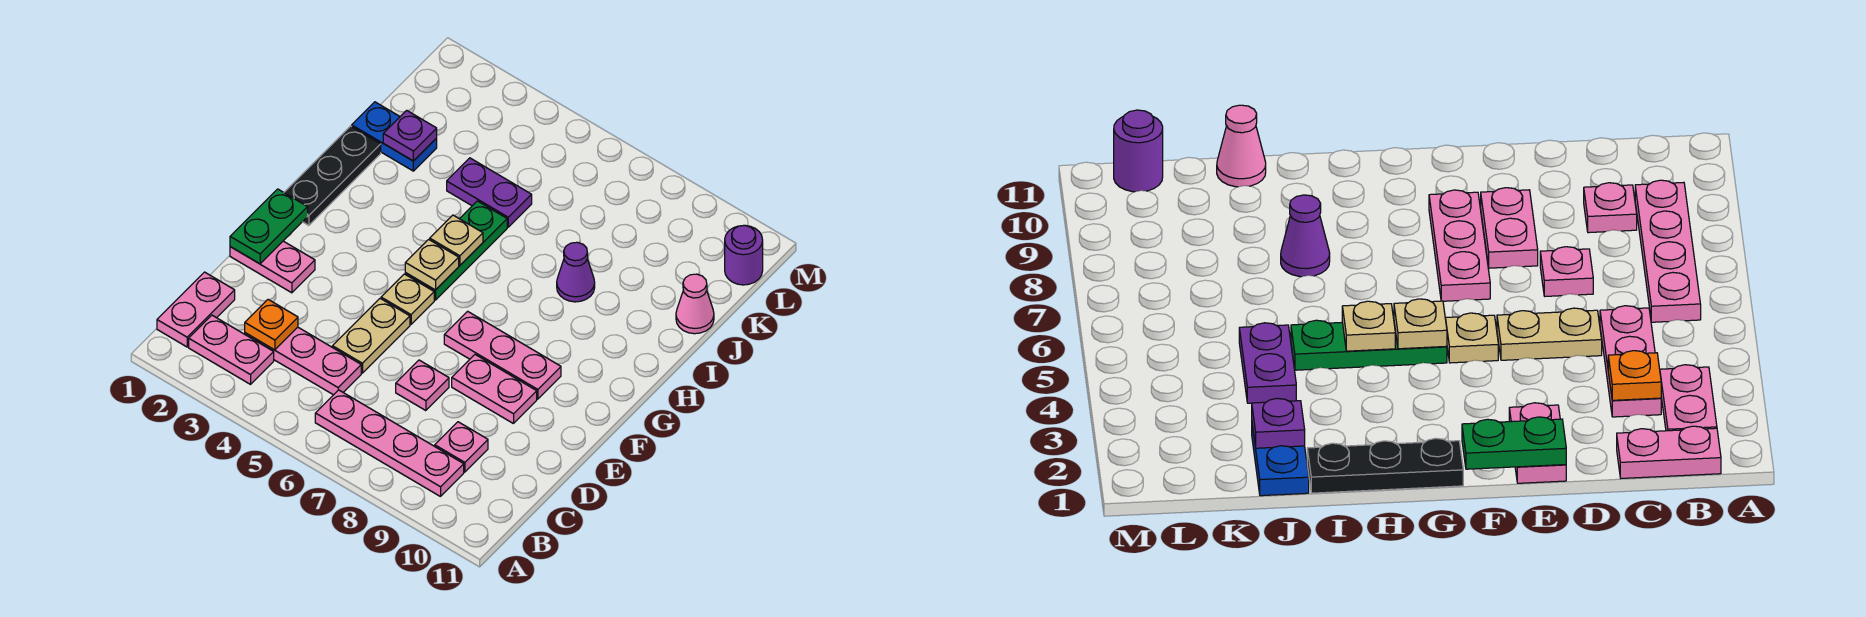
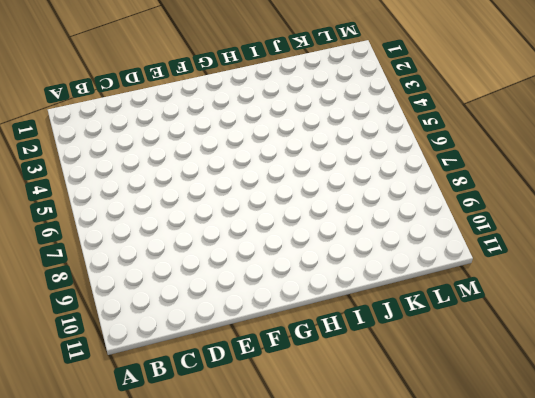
none -> pink 1x2 plate [157,272,235,347]
none -> pink 1x2 plate [189,315,274,384]
none -> pink 1x4 plate [315,390,464,497]

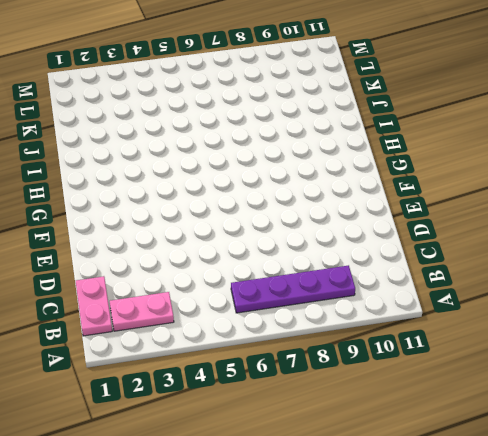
purple 1x4 plate [231,265,355,313] -> pink 1x4 plate [315,390,464,497]
none -> pink 1x3 plate [245,327,361,395]
none -> pink 1x1 plate [435,422,488,472]
none -> tan 1x2 plate [332,299,410,373]

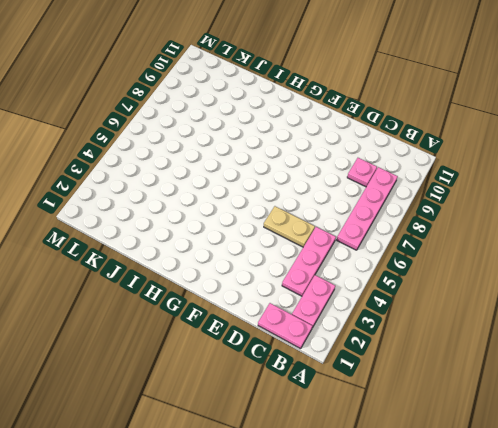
none -> pink 1x1 plate [396,360,449,411]
none -> pink 1x2 plate [230,241,315,293]
none -> pink 1x2 plate [452,355,537,424]

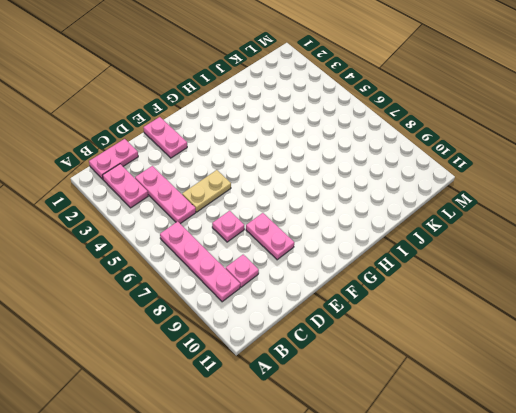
none -> tan 1x1 plate [381,274,434,324]
none -> pink 1x3 plate [444,311,561,399]
none -> black 1x3 plate [284,126,381,225]

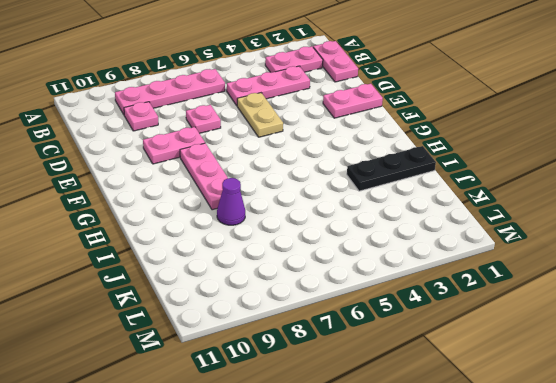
pink 1x3 plate [180,143,228,210] -> pink 1x3 plate turned to [444,311,561,399]
black 1x3 plate [347,146,436,191] -> black 1x3 plate turned to [284,126,381,225]
none -> tan 1x1 plate [381,274,434,324]
none -> green 1x3 plate [405,201,507,300]
none -> blue 1x2 plate [352,102,437,171]

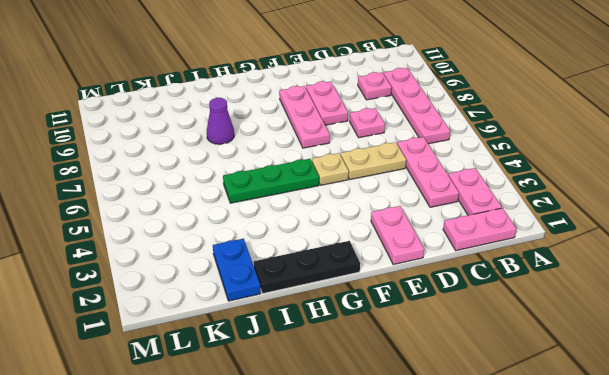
none -> purple 1x2 plate [447,158,532,227]
none -> pink 1x1 cone [676,274,714,334]
none -> purple 1x1 round brick [725,226,763,285]

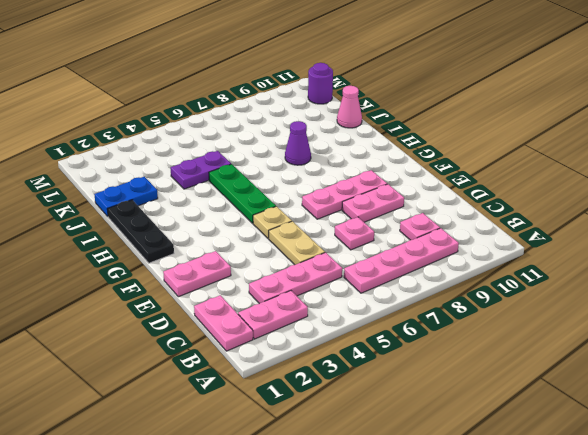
none -> orange 1x1 plate [245,300,298,350]
none -> green 1x2 plate [230,189,308,264]
none -> tan 1x1 plate [405,239,459,290]

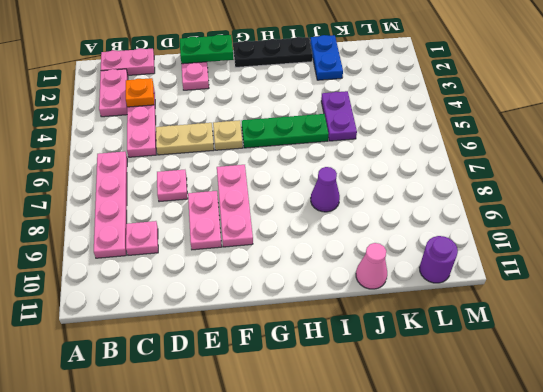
none -> tan 1x1 plate [405,239,459,290]
none -> tan 1x1 plate [430,215,483,266]
none -> purple 1x1 plate [383,110,437,161]

